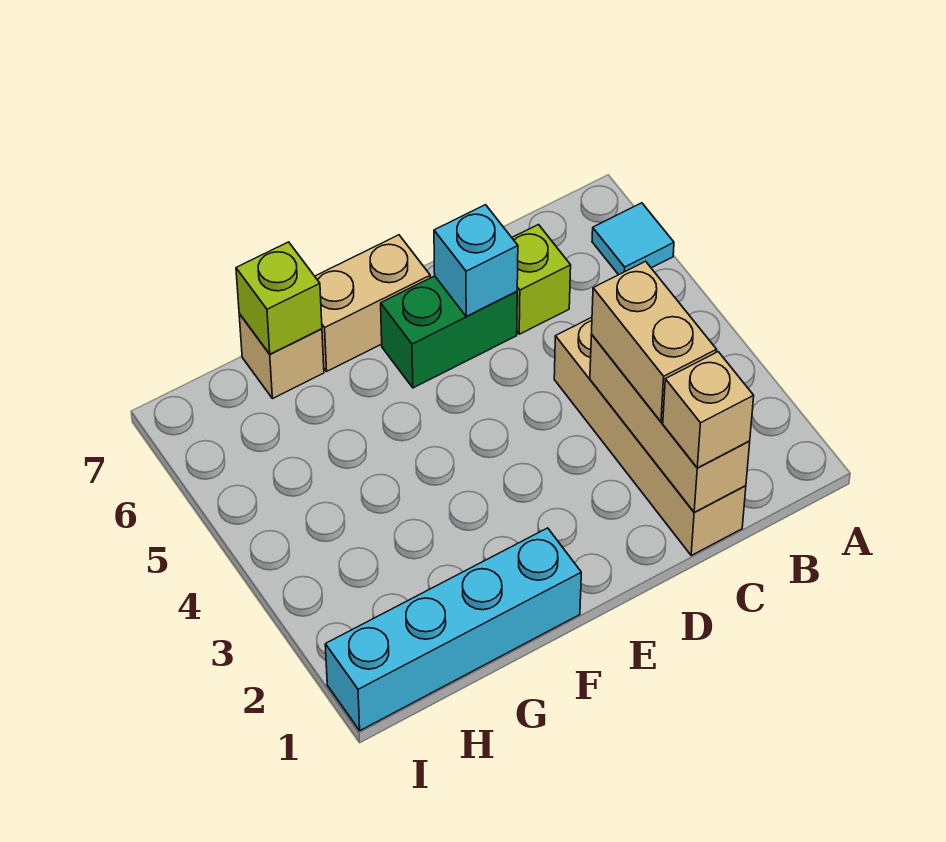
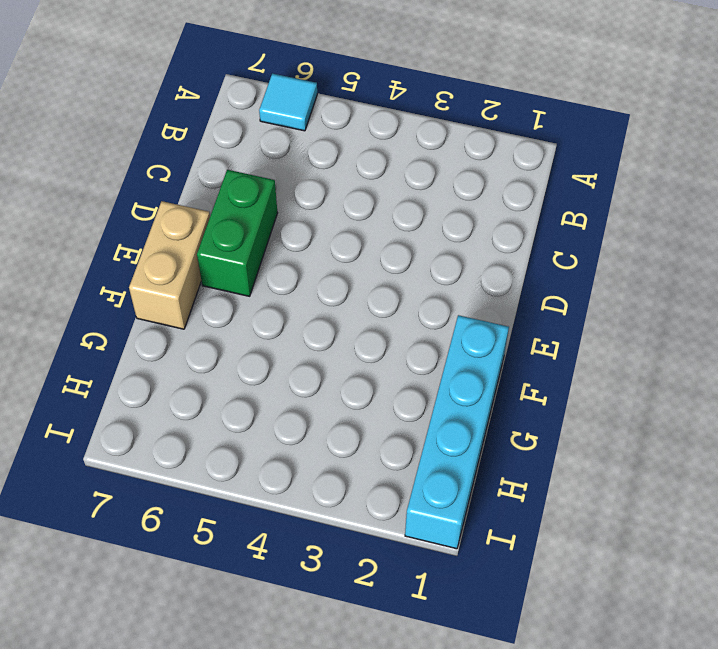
none -> tan 1x4 brick [554,317,746,555]
none -> lime 1x1 brick [512,225,571,334]
none -> tan 1x1 brick [239,314,324,399]

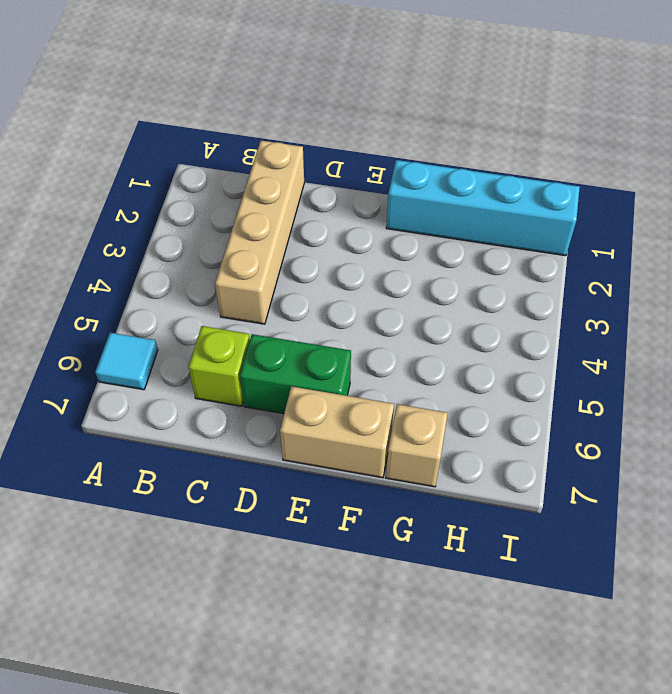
none -> tan 1x3 brick [590,335,750,512]
none -> cyan 1x1 brick [434,205,518,317]
none -> lime 1x1 brick [236,242,322,354]

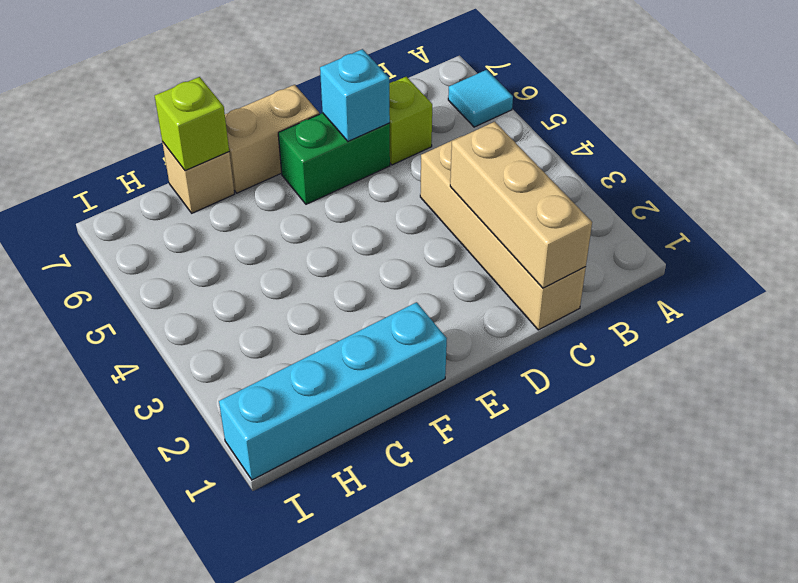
none -> tan 1x1 brick [663,352,754,468]
none -> tan 1x2 brick [592,261,717,422]

